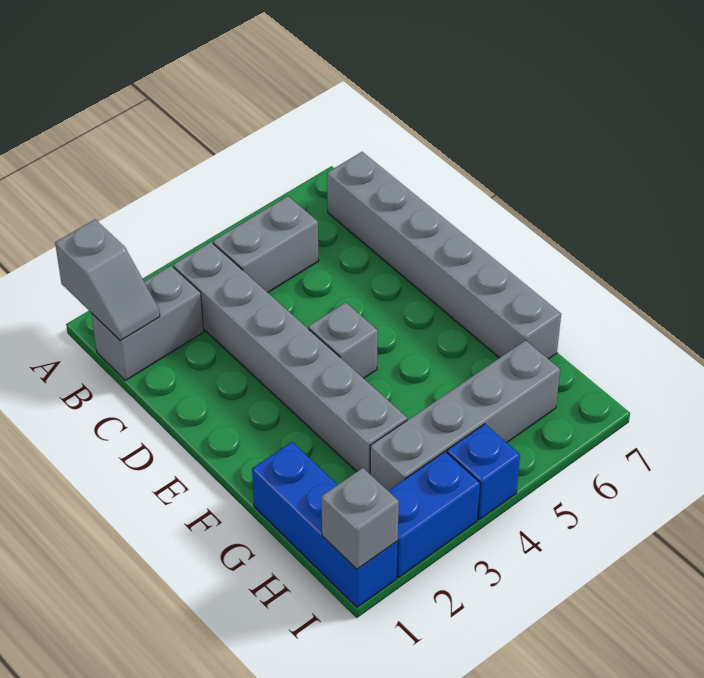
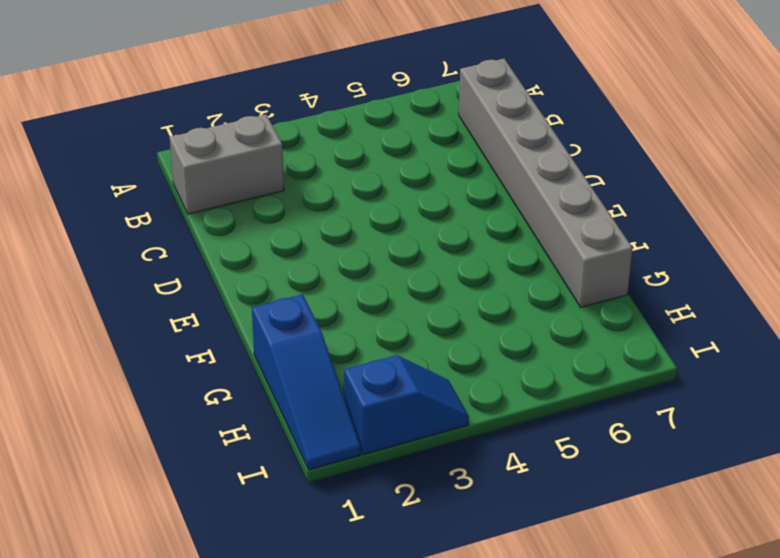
blue 1x3 slope [252,294,361,470] -> blue 1x3 brick [252,442,398,607]
blue 1x2 slope [344,355,469,454] -> blue 1x2 brick [388,452,480,577]
none -> grey 1x6 brick [173,242,407,474]
none -> grey 1x2 brick [213,196,319,292]

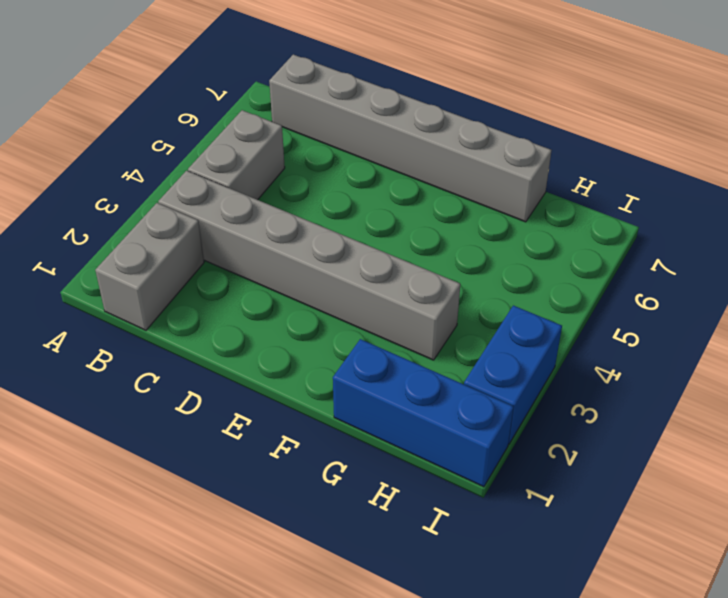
none -> grey 1x1 brick [308,302,378,378]
none -> grey 1x4 brick [370,340,560,490]

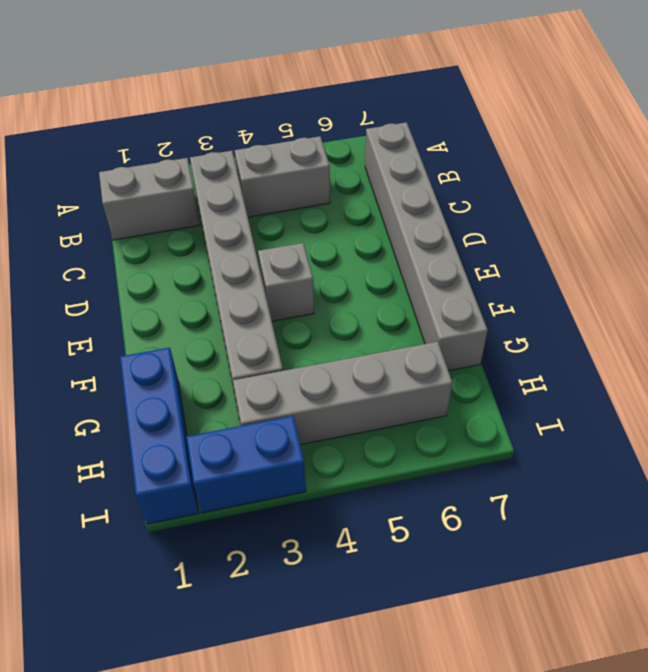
none -> blue 1x1 brick [447,424,520,520]
none -> grey 1x2 slope [55,220,160,341]

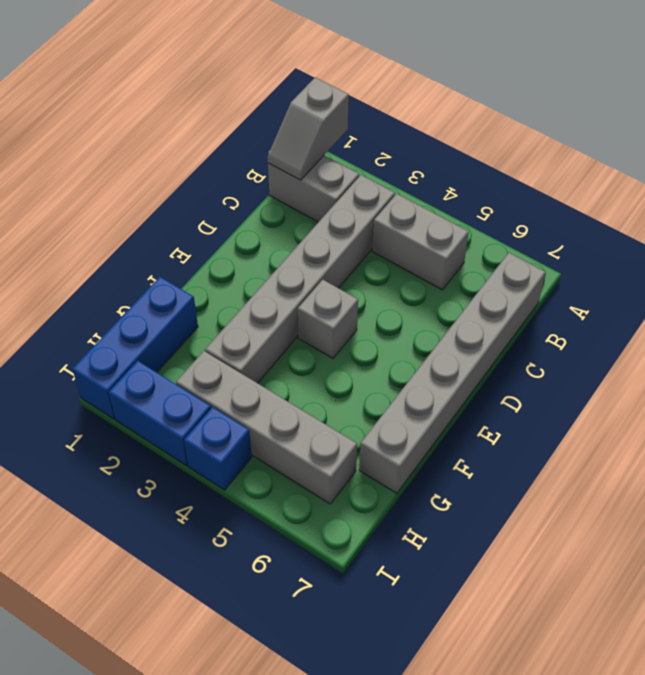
none -> grey 1x1 brick [321,468,399,569]

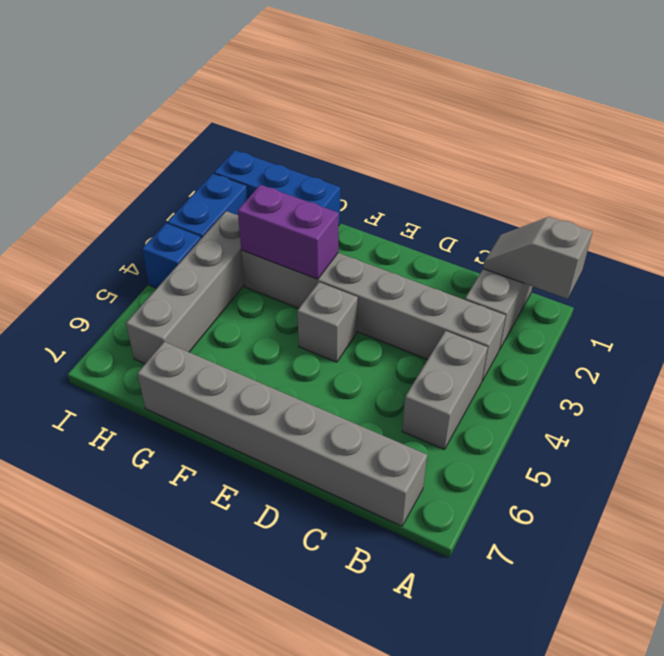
purple 1x2 brick [238,185,339,279] -> none
none -> grey 1x1 brick [321,468,399,569]

